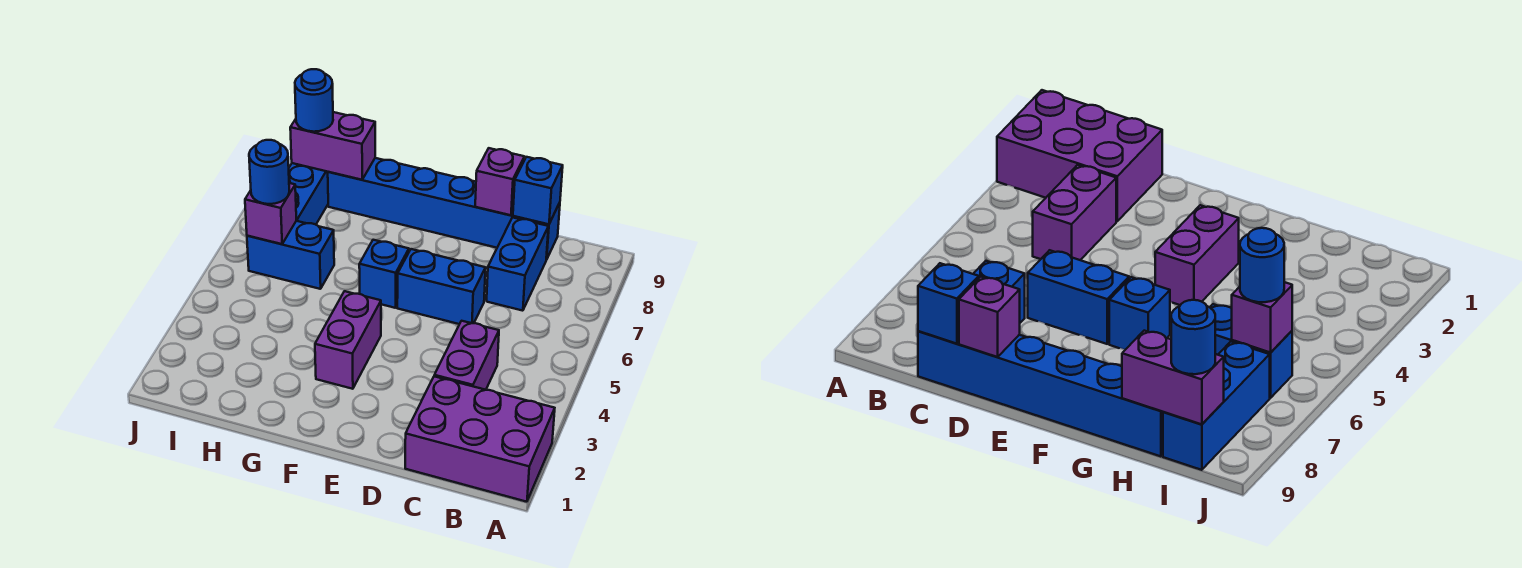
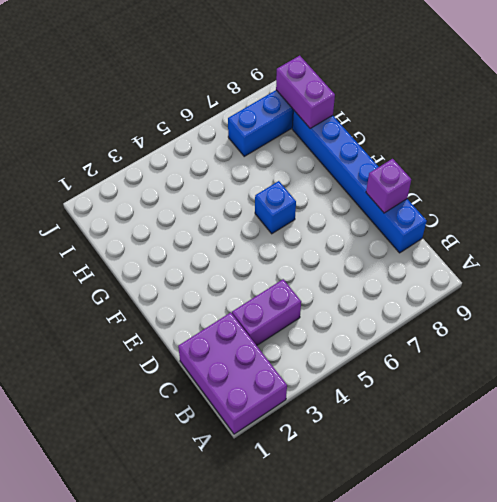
none -> blue 1x2 brick [487,217,548,311]
none -> blue 1x2 brick [397,249,486,324]
none -> purple 1x2 brick [315,291,381,389]

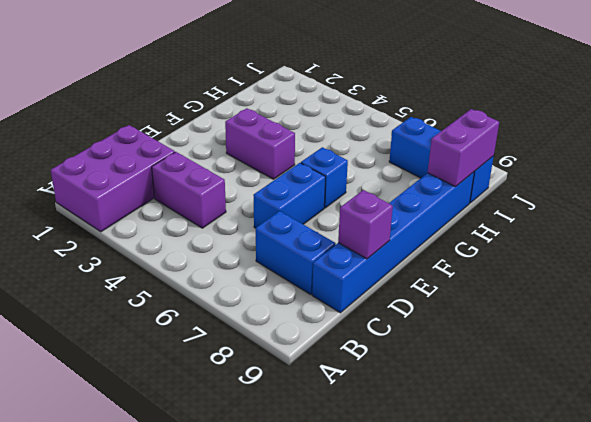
none -> blue 1x2 brick [247,221,334,289]
none -> blue 1x1 brick [513,157,563,224]
none -> purple 1x1 brick [245,183,296,244]

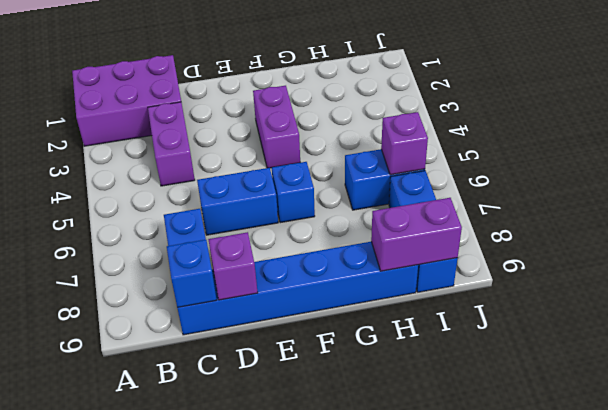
none -> blue 1x1 round brick [249,140,289,204]
none -> blue 1x1 round brick [295,69,333,132]

